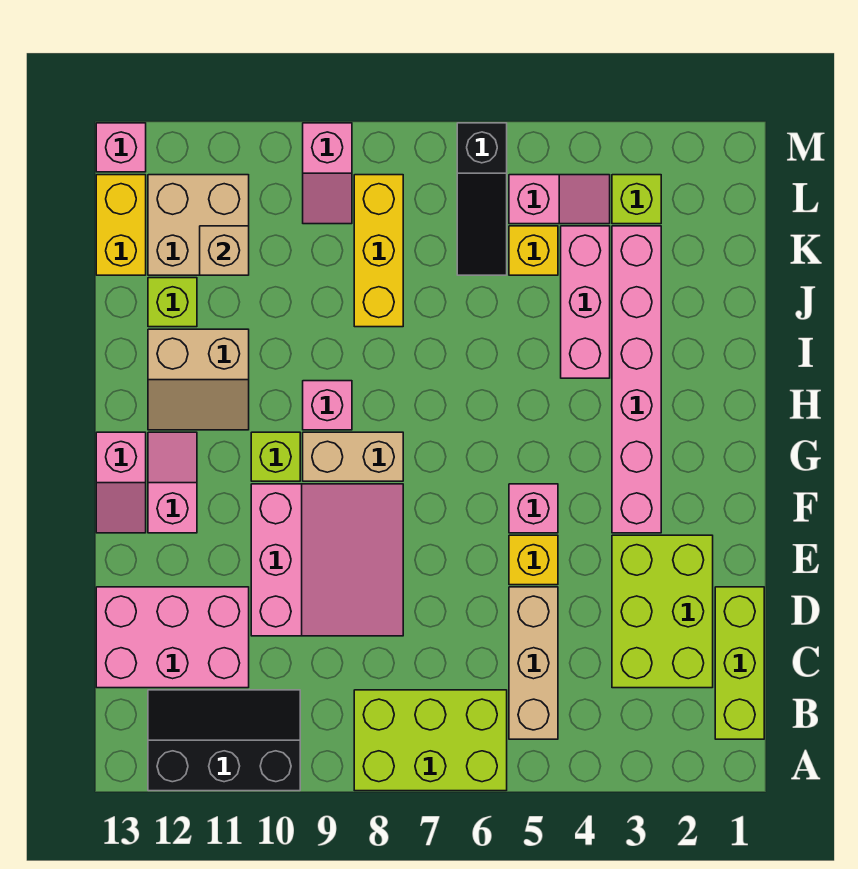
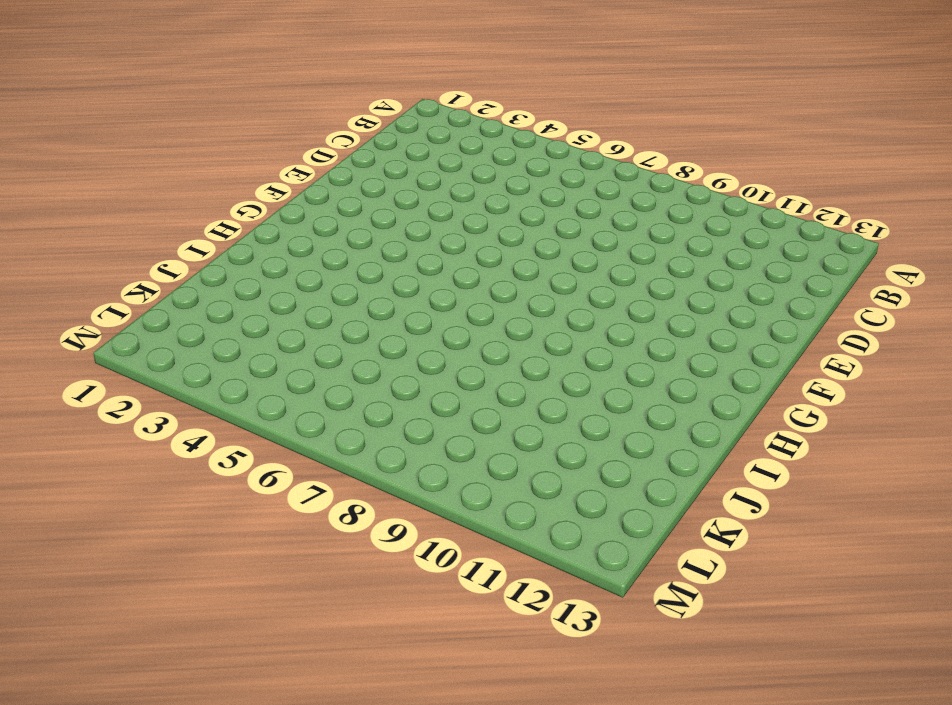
none -> lime 2x3 brick [354,690,507,791]
none -> black 2x3 slope [148,690,300,791]
none -> lime 1x3 brick [715,587,764,739]

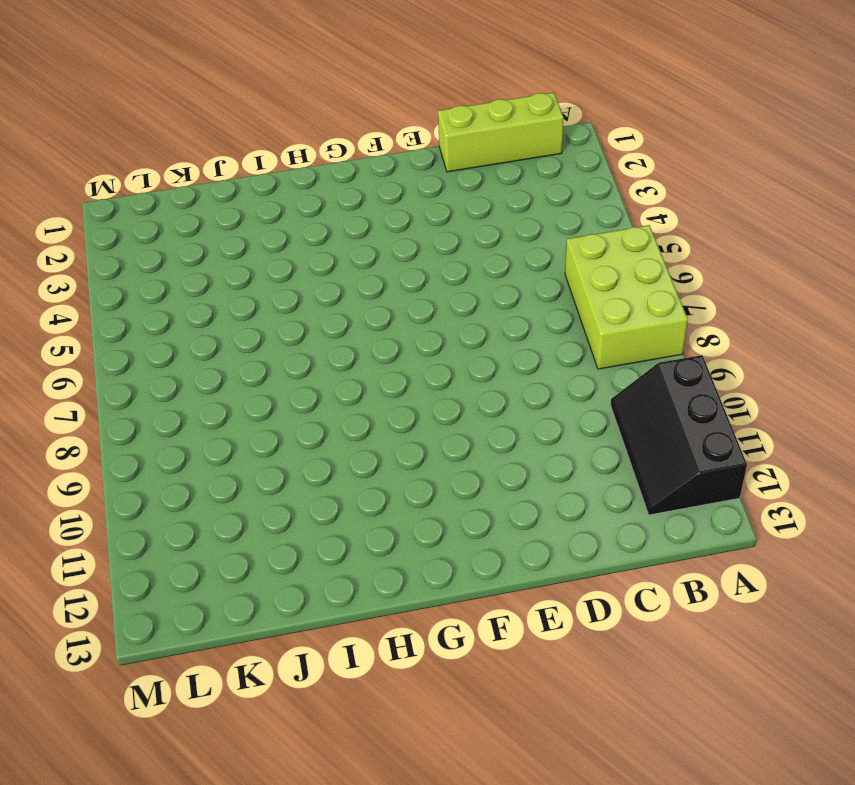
none -> tan 1x3 brick [509,587,558,739]
none -> lime 2x3 brick [612,535,713,688]
none -> pink 2x3 brick [96,587,249,688]

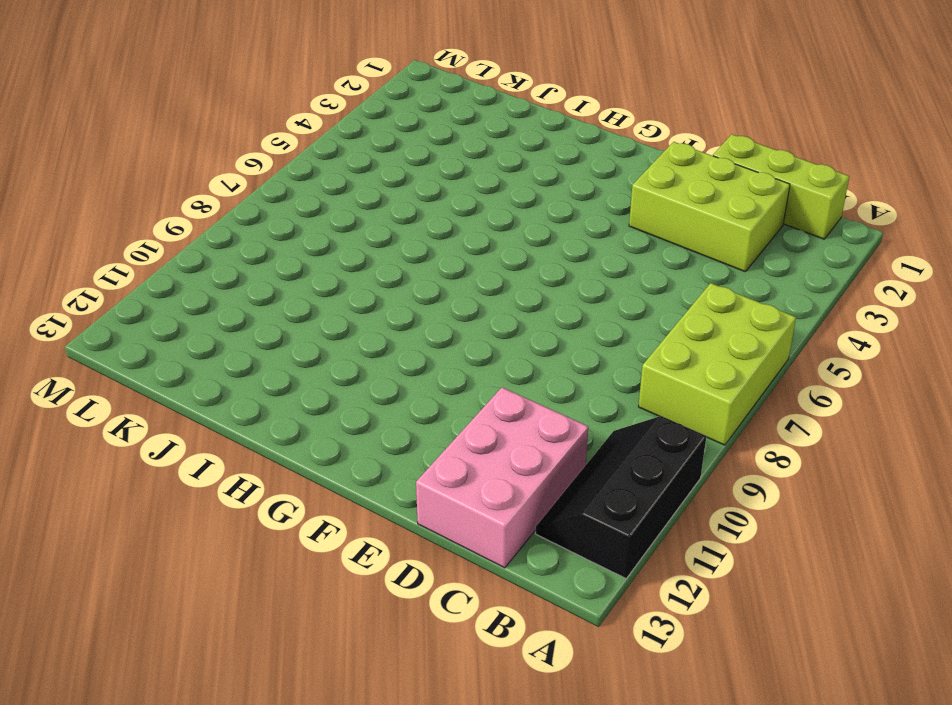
none -> tan 1x3 brick [509,587,558,739]
none -> pink 3x3 slope [251,484,403,636]
none -> yellow 1x1 brick [509,535,558,585]

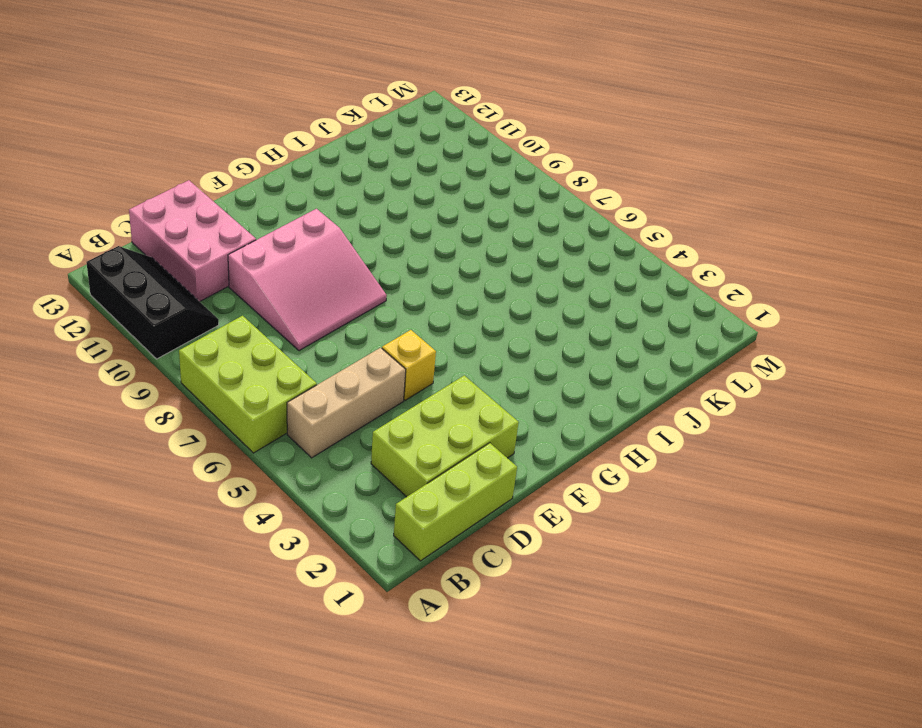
none -> pink 1x6 brick [612,226,661,533]
none -> pink 1x1 brick [509,484,558,533]
none -> pink 1x2 slope [148,432,197,533]

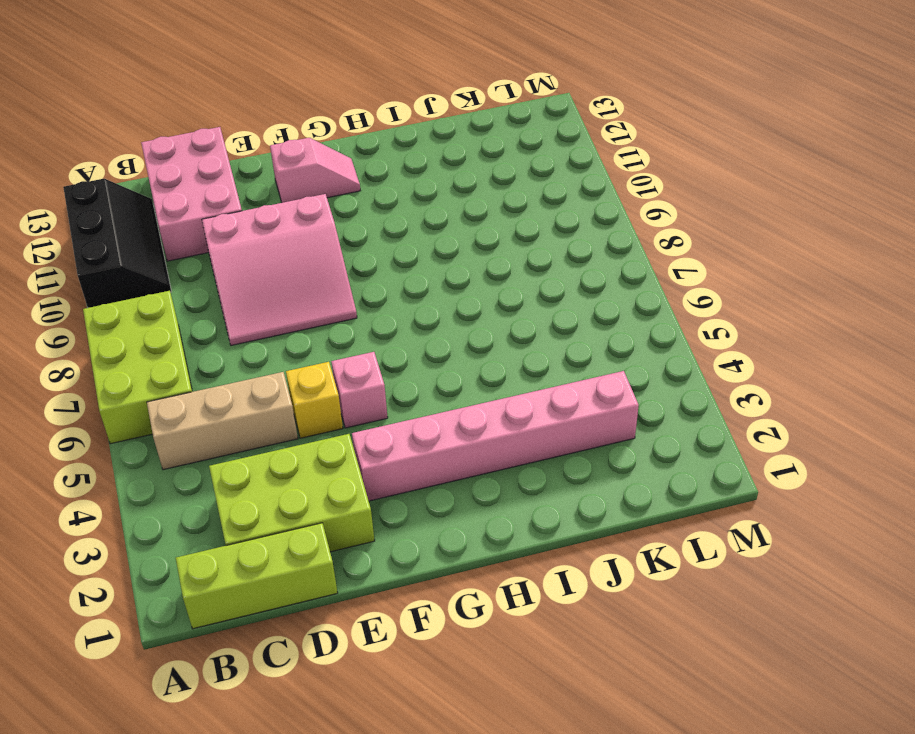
none -> pink 1x2 slope [96,432,146,533]
none -> tan 1x2 brick [303,432,403,481]
none -> lime 1x1 brick [251,432,300,481]

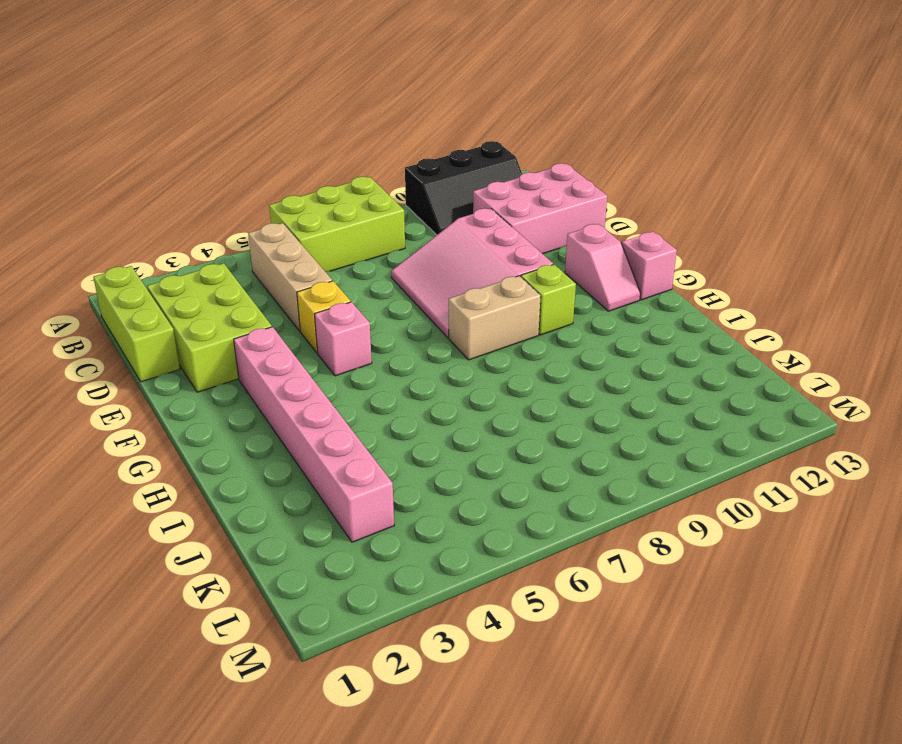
none -> pink 1x1 brick [303,381,352,430]
none -> tan 2x2 slope [148,329,249,430]
none -> pink 1x3 brick [561,226,610,378]

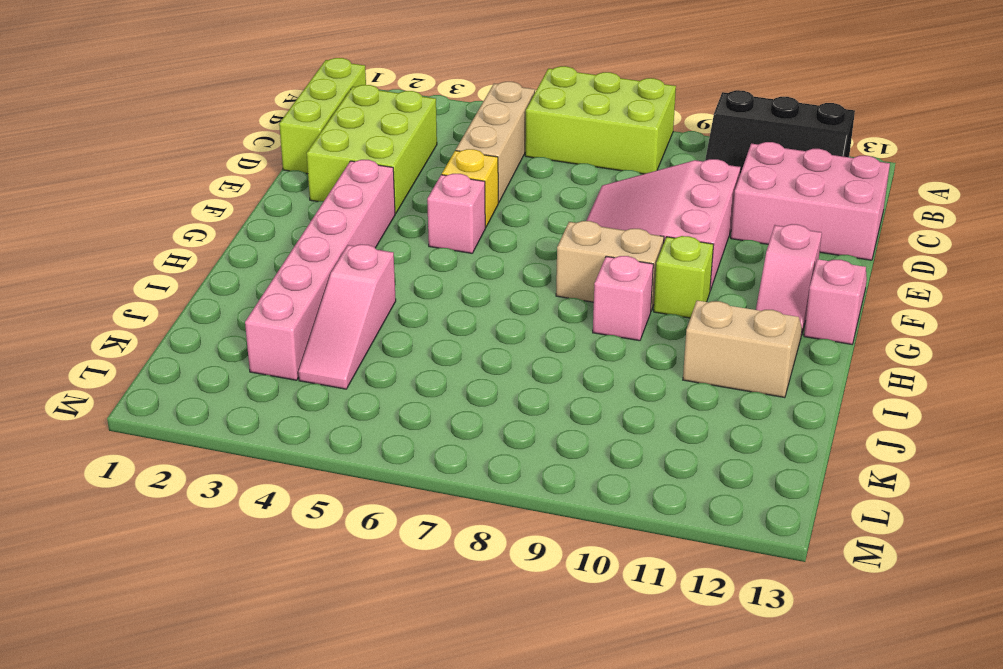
pink 1x3 slope [298,244,396,389] -> pink 1x3 brick [561,226,610,378]
none -> yellow 1x3 brick [354,175,403,327]
none -> lime 1x1 brick [148,278,197,327]
none -> yellow 1x1 brick [509,226,558,275]

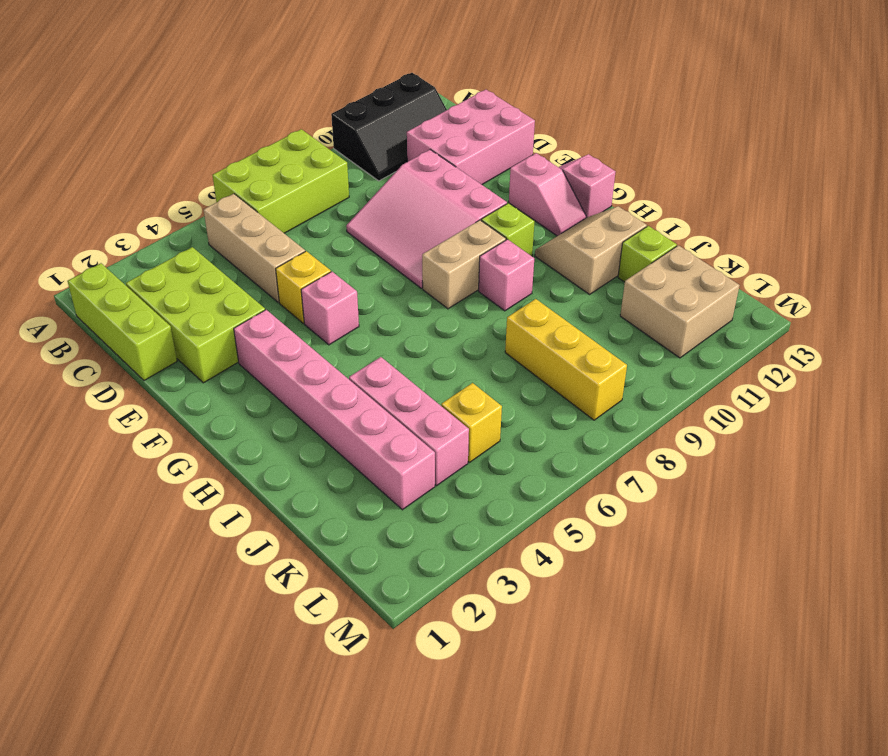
none -> black 1x3 slope [457,123,507,275]
none -> yellow 1x2 brick [96,175,146,275]
none -> lime 1x1 brick [612,175,661,224]

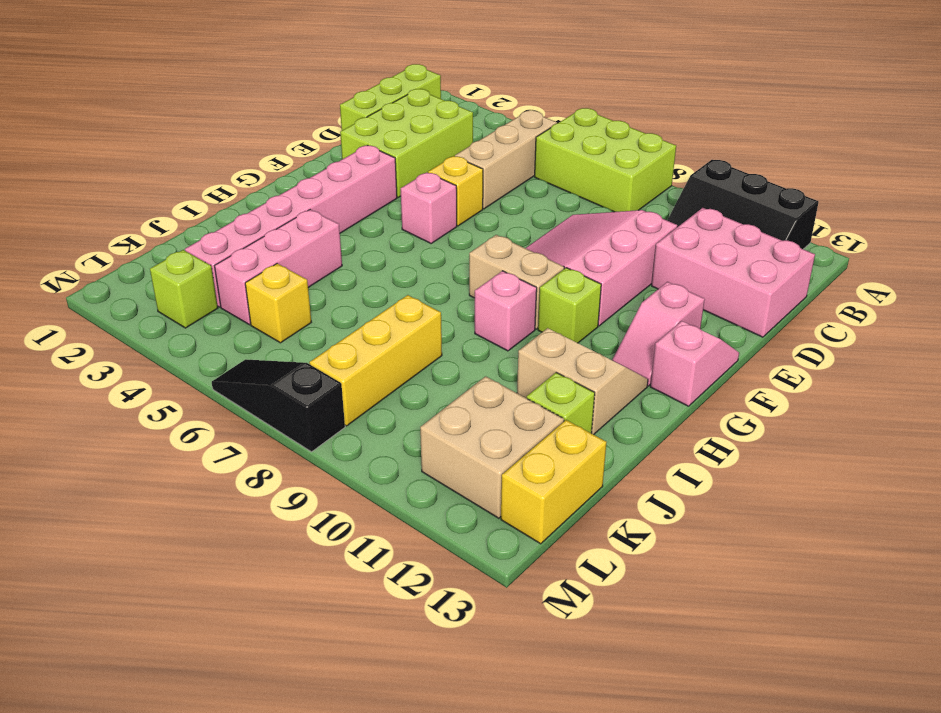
black 1x3 slope [212,359,345,452] -> black 1x3 slope turned to [457,123,507,275]
none -> pink 1x2 slope [509,175,610,224]
none -> pink 1x2 slope [303,123,352,224]
none -> pink 1x1 brick [96,123,146,172]

